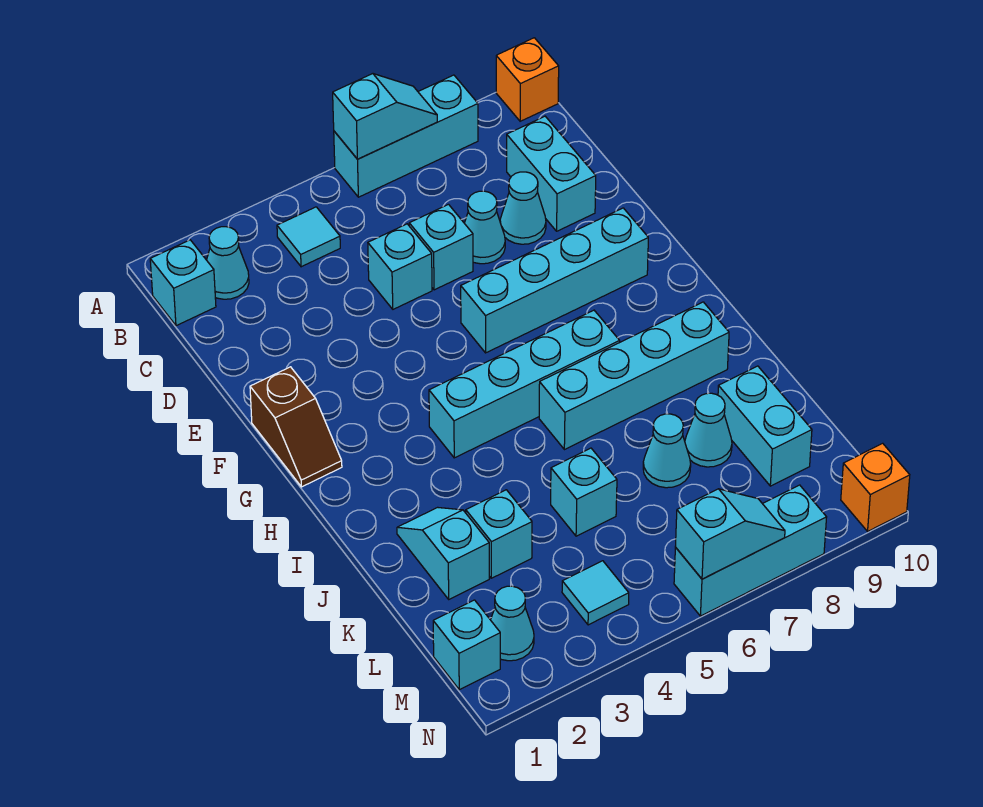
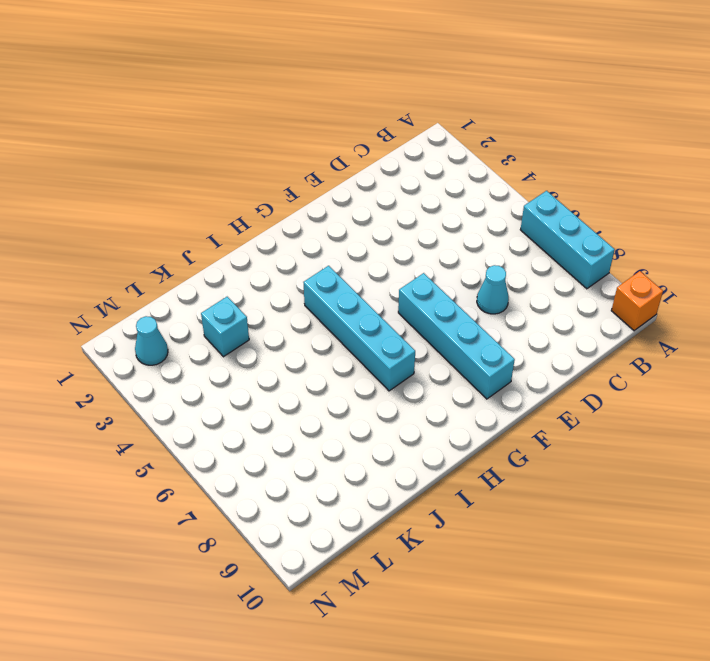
none -> cyan 1x1 brick [150,240,216,326]
none -> cyan 1x1 cone [207,227,249,299]
none -> cyan 1x1 tile [277,207,340,267]

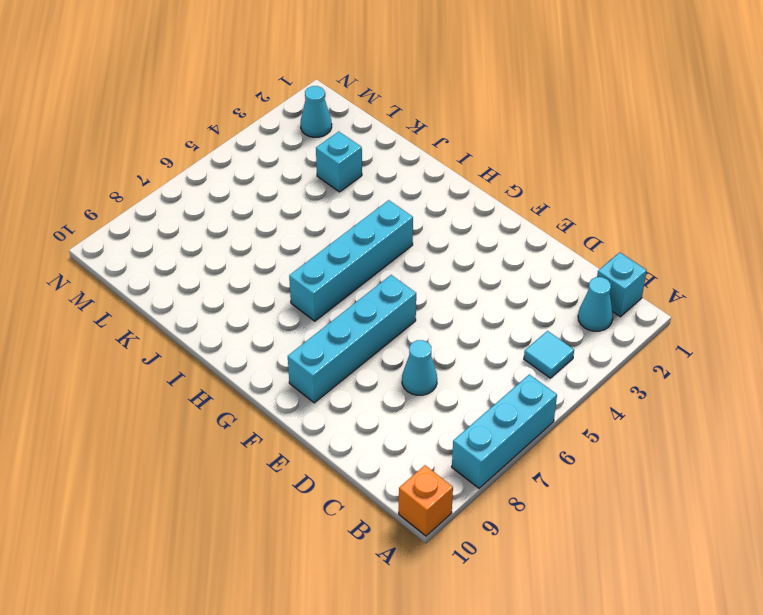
none -> cyan 1x2 brick [507,116,596,231]
none -> cyan 1x1 brick [368,224,432,309]
none -> cyan 1x1 brick [409,204,473,290]

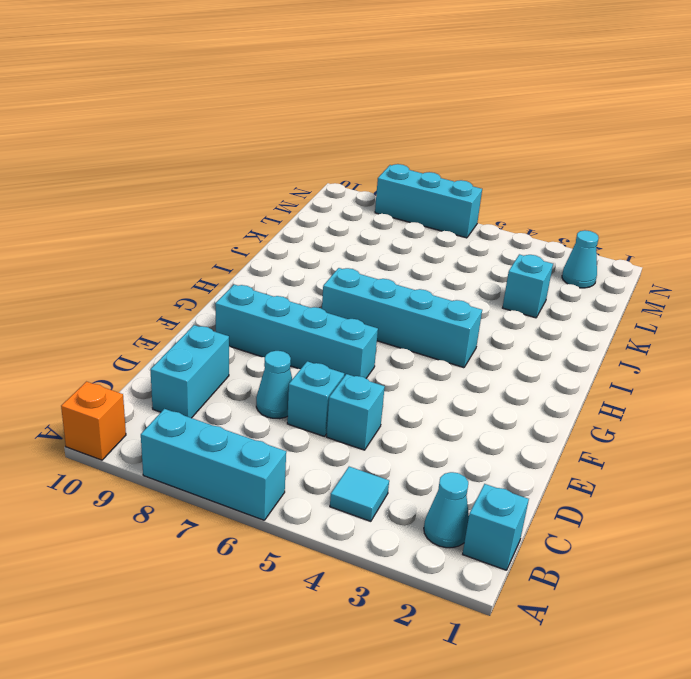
none -> cyan 1x1 cone [500,172,546,244]
none -> brown 1x2 slope [250,367,342,487]
none -> cyan 1x4 brick [539,302,729,450]

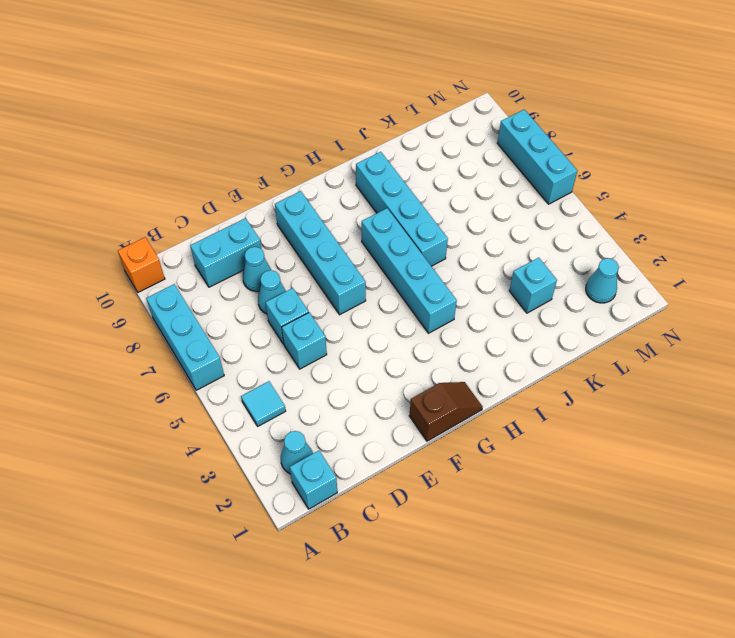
none -> cyan 1x2 slope [397,507,489,599]
none -> cyan 1x1 brick [551,448,617,536]
none -> cyan 1x1 cone [643,414,691,488]

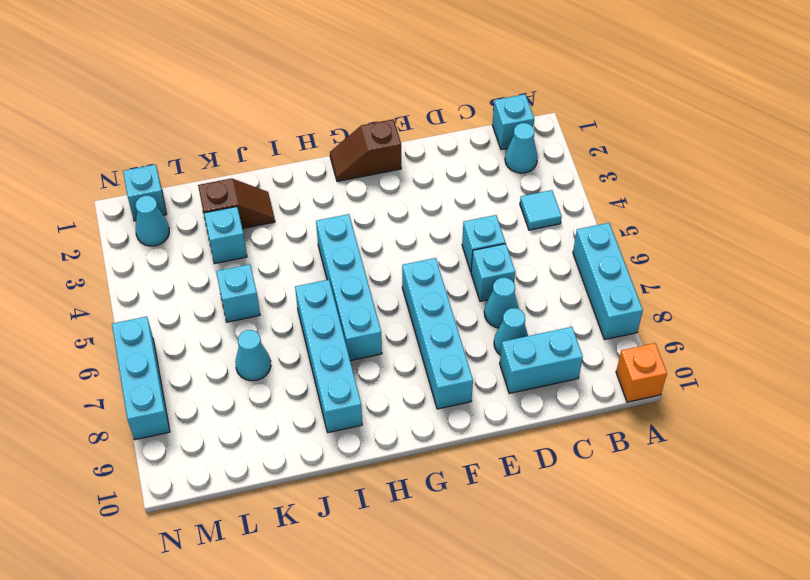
brown 1x2 slope [198,178,275,229] -> cyan 1x2 slope [397,507,489,599]
none -> cyan 1x1 cone [685,393,732,467]
none -> cyan 1x2 brick [718,366,812,486]
none -> cyan 1x1 tile [562,561,629,625]

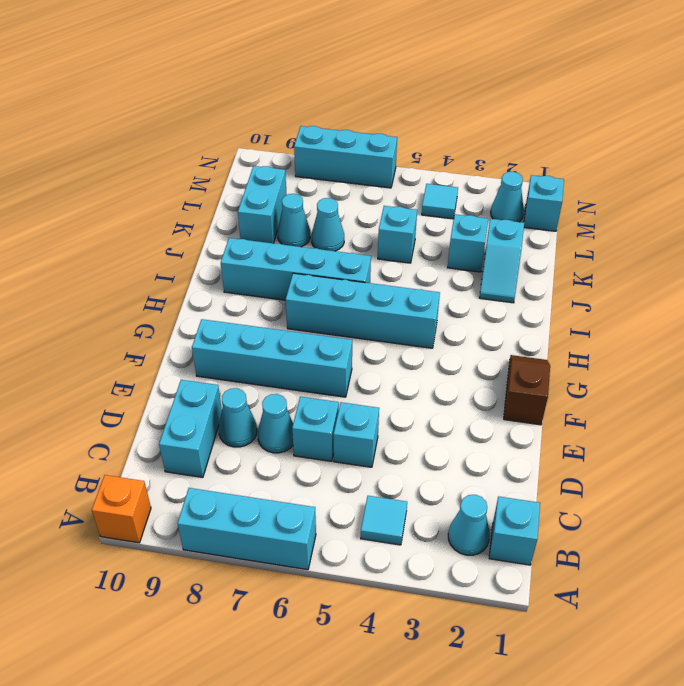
none -> orange 1x1 brick [841,443,910,531]
none -> cyan 1x2 slope [333,74,437,159]
none -> cyan 1x2 slope [675,489,785,579]

